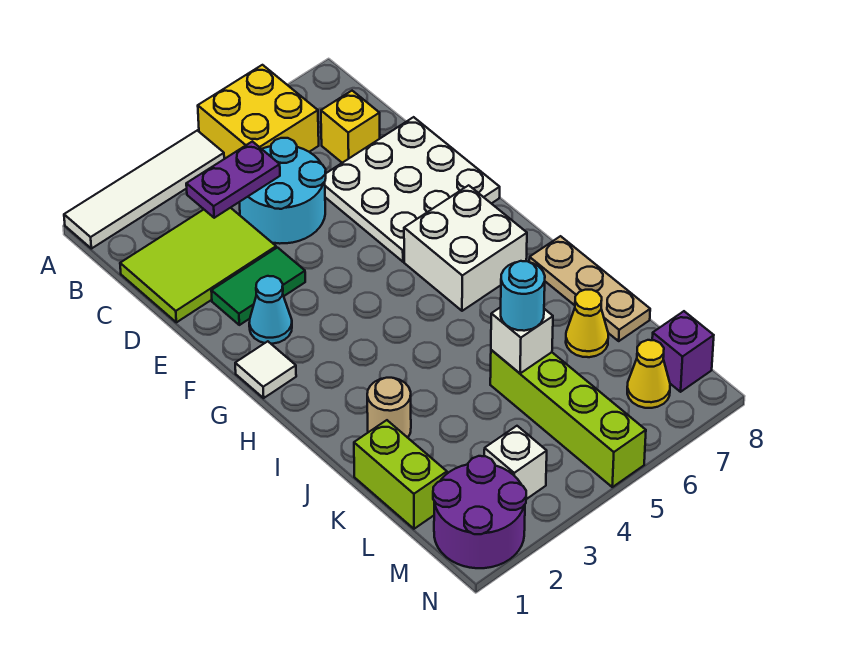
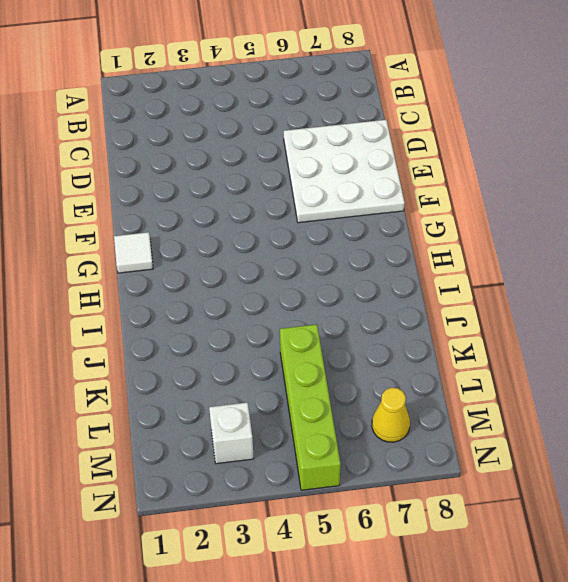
none -> white 1x4 tile [64,130,224,249]
none -> yellow 2x2 brick [198,65,319,159]
none -> lime 2x3 tile [120,208,276,322]

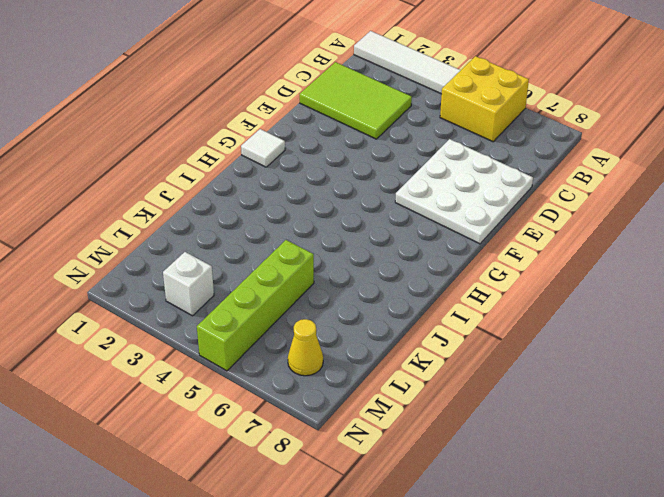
none -> cyan 2x2 round brick [240,138,326,244]
none -> yellow 1x1 brick [321,91,380,163]
none -> green 1x2 tile [211,248,305,325]

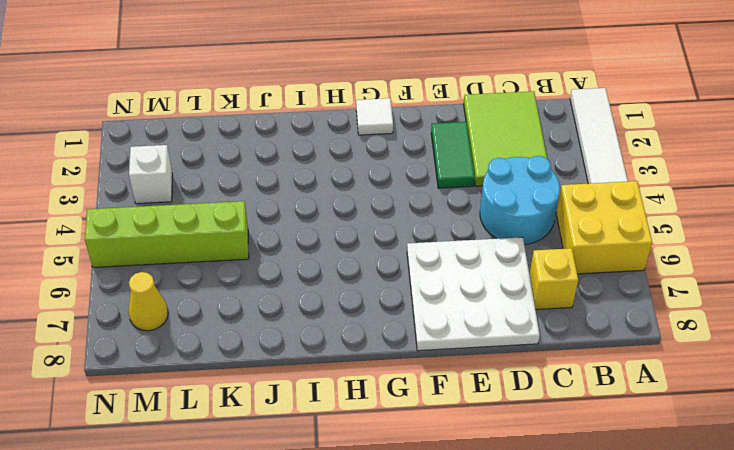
none -> cyan 1x1 cone [249,276,292,344]
none -> white 2x2 brick [404,185,527,311]
none -> tan 1x3 plate [529,236,650,341]

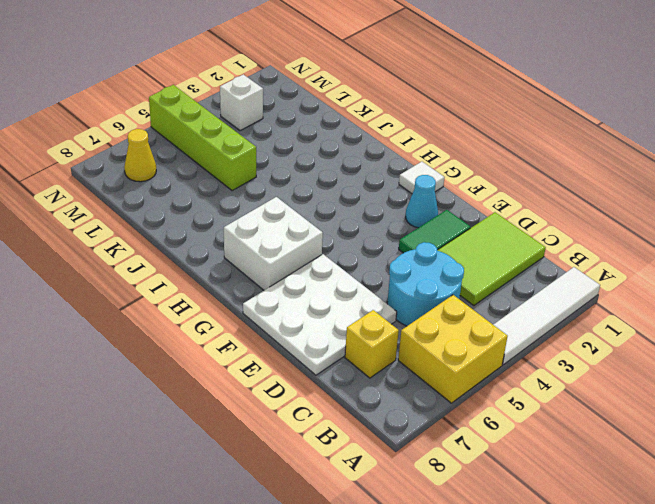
none -> tan 1x3 plate [529,236,650,341]
none -> tan 1x1 round brick [367,378,411,438]
none -> lime 1x2 brick [354,420,447,529]

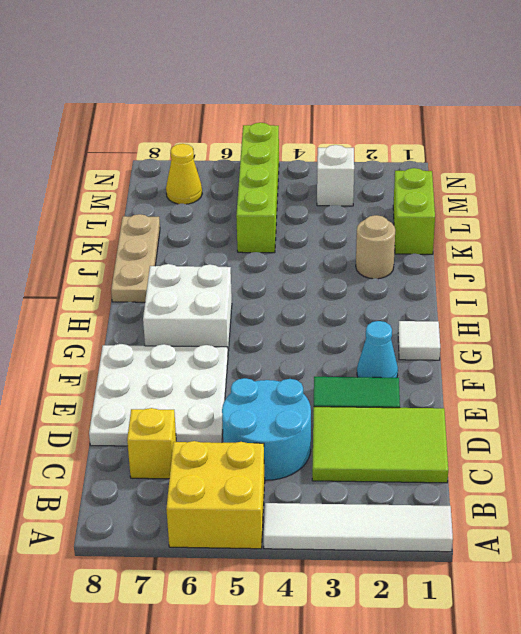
none -> yellow 1x1 cone [566,290,608,357]
none -> purple 2x2 round brick [433,456,526,568]
none -> purple 1x1 brick [652,311,714,392]

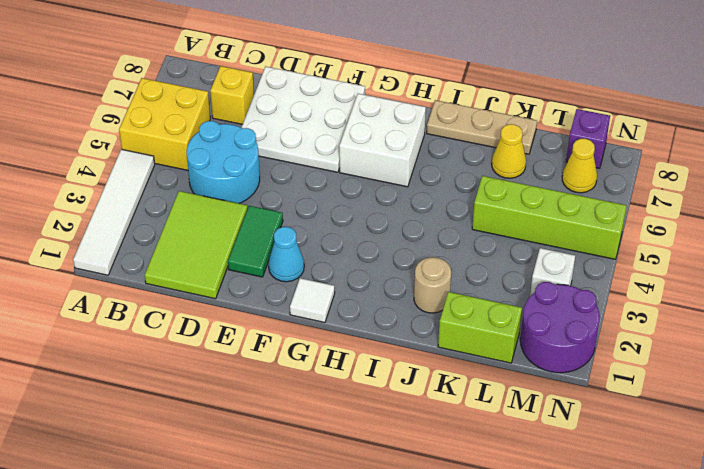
none -> purple 1x2 plate [186,141,280,218]
none -> white 1x1 brick [491,307,553,373]
none -> cyan 1x1 round brick [501,261,545,331]

